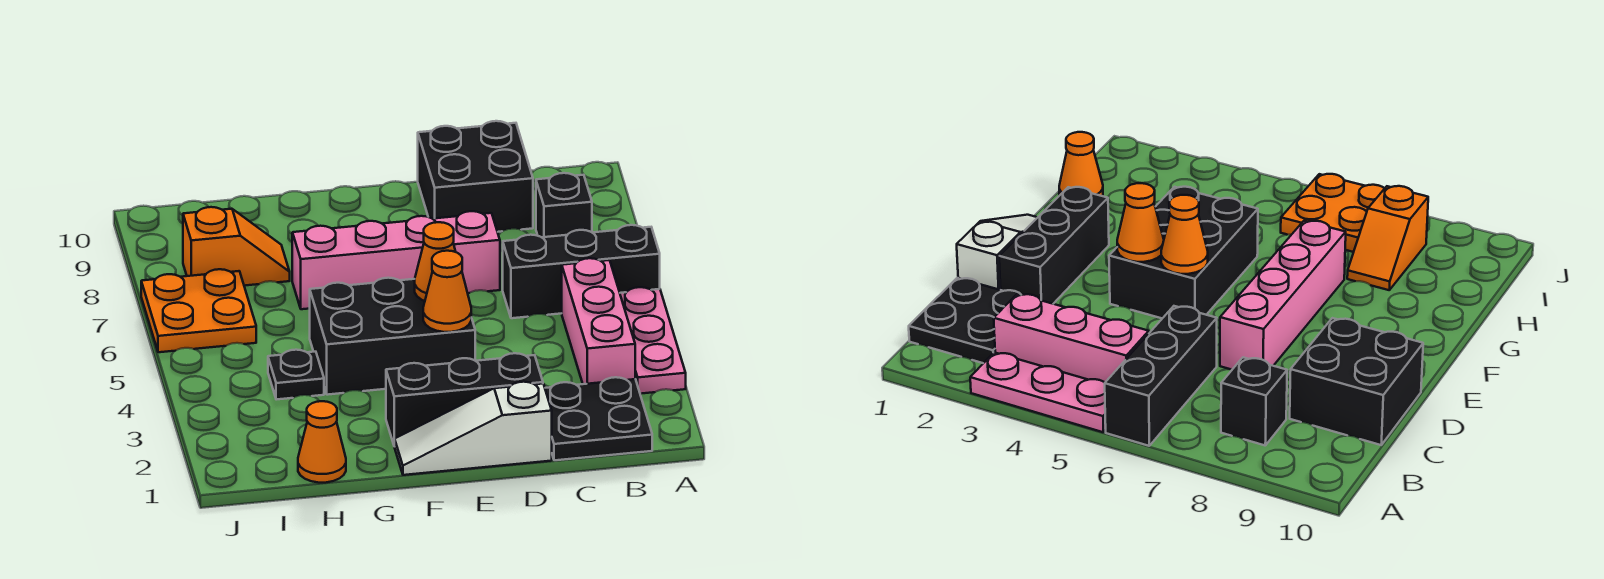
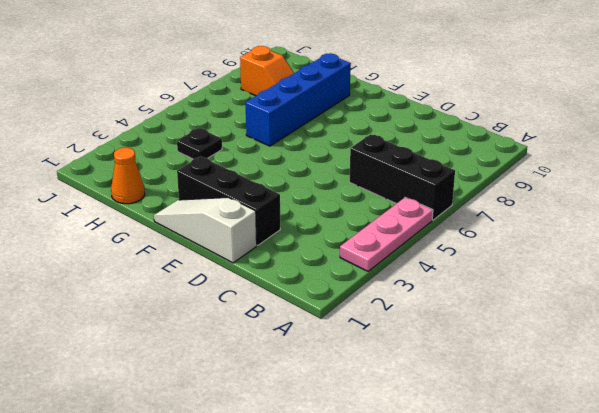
blue 1x4 brick [245,53,351,146] -> pink 1x4 brick [292,211,500,309]
none -> black 2x2 plate [545,377,652,460]
none -> pink 1x3 brick [562,258,635,384]
none -> black 1x1 brick [536,173,592,237]

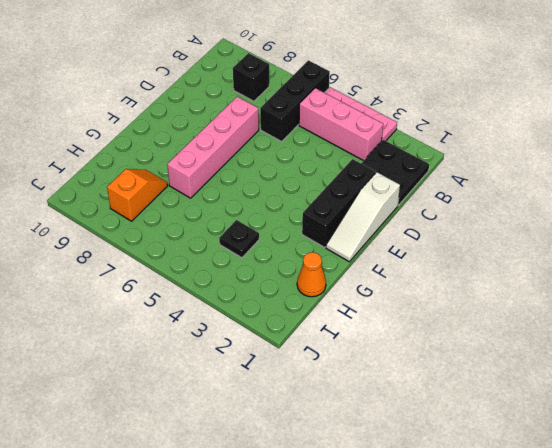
none -> black 2x2 brick [418,121,533,232]
none -> black 2x3 brick [310,278,475,395]
none -> orange 2x2 plate [141,269,256,352]

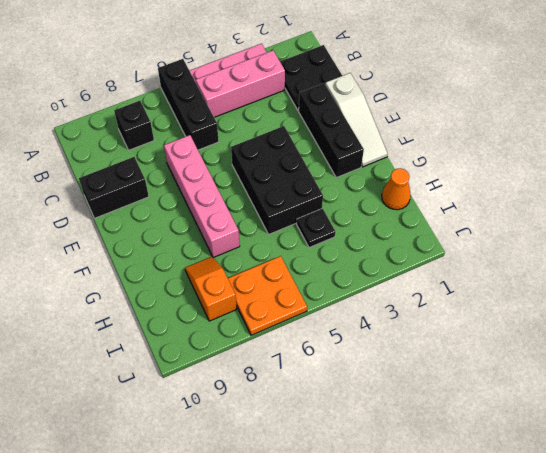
black 1x2 brick [79,157,149,218] -> black 2x2 brick [418,121,533,232]
none -> orange 1x1 cone [423,251,471,332]
none -> orange 1x1 cone [415,222,456,301]

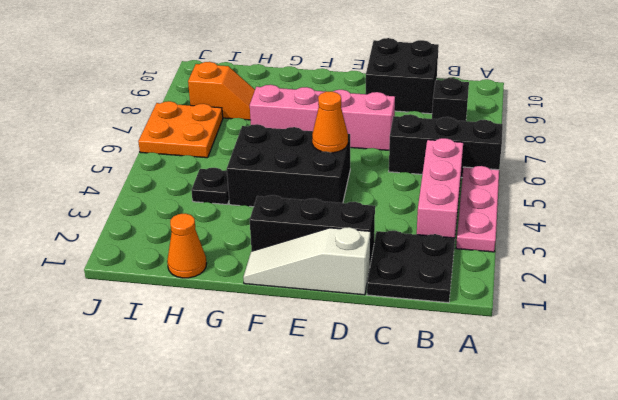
none -> orange 1x1 cone [423,251,471,332]

